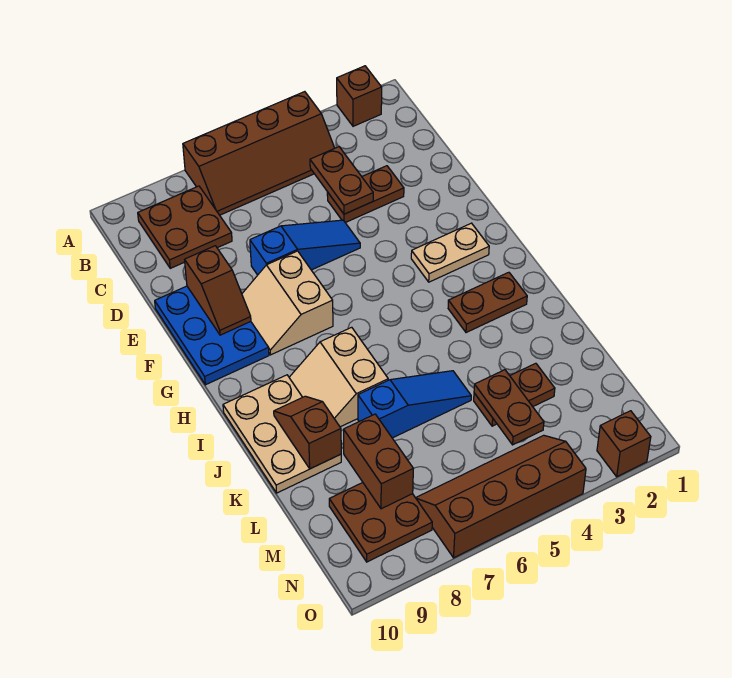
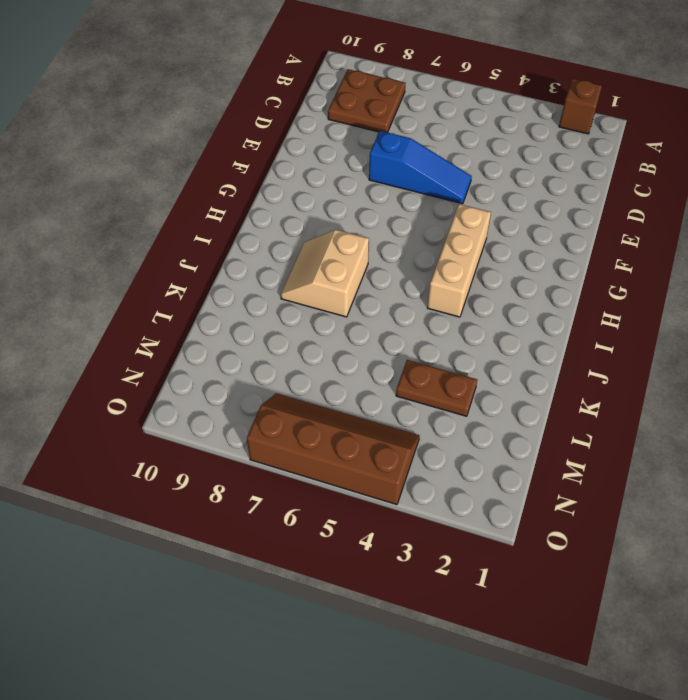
tan 1x3 brick [427,204,491,317] -> none
none -> brown 2x4 slope [183,92,335,215]
none -> brown 1x2 plate [327,166,404,223]
none -> blue 2x3 plate [155,286,269,385]

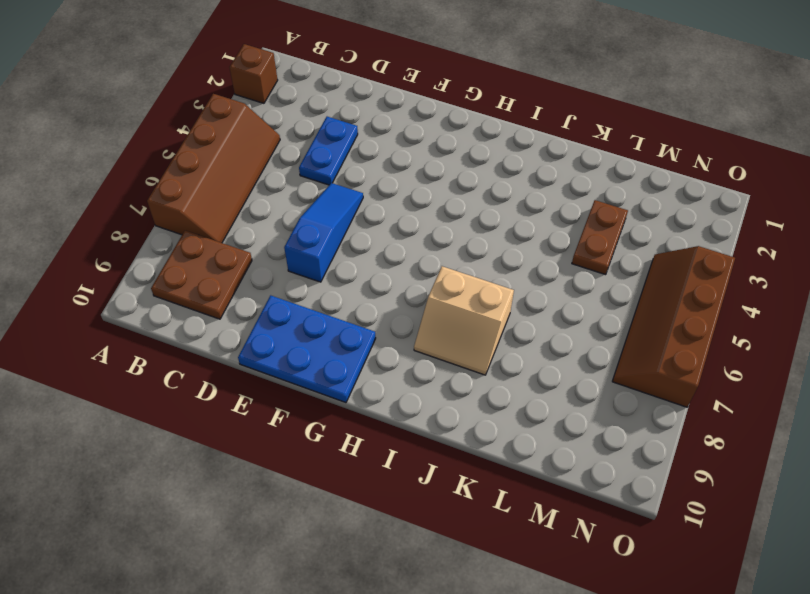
blue 1x2 plate [299,117,358,185] -> brown 1x2 plate [327,166,404,223]
none -> tan 2x2 slope [242,251,333,355]
none -> tan 1x2 plate [411,223,489,282]
none -> brown 1x2 plate [448,272,527,333]

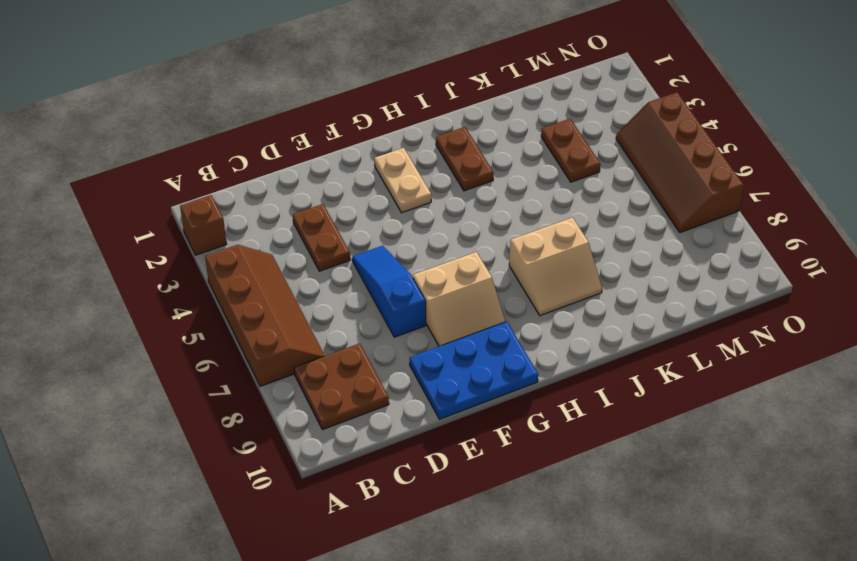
none -> tan 2x3 plate [223,375,341,493]
none -> blue 1x3 slope [358,371,471,438]
none -> brown 2x2 plate [329,483,432,562]

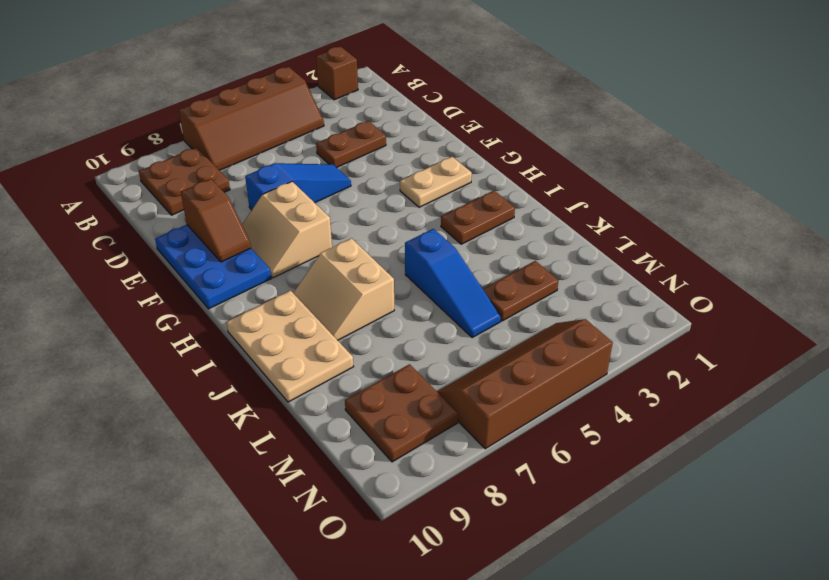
blue 1x3 slope [405,229,501,338] -> blue 1x3 slope turned to [358,371,471,438]
none -> brown 1x1 brick [597,411,651,477]
none -> brown 1x2 plate [310,147,373,214]
none -> brown 1x2 slope [274,396,341,469]

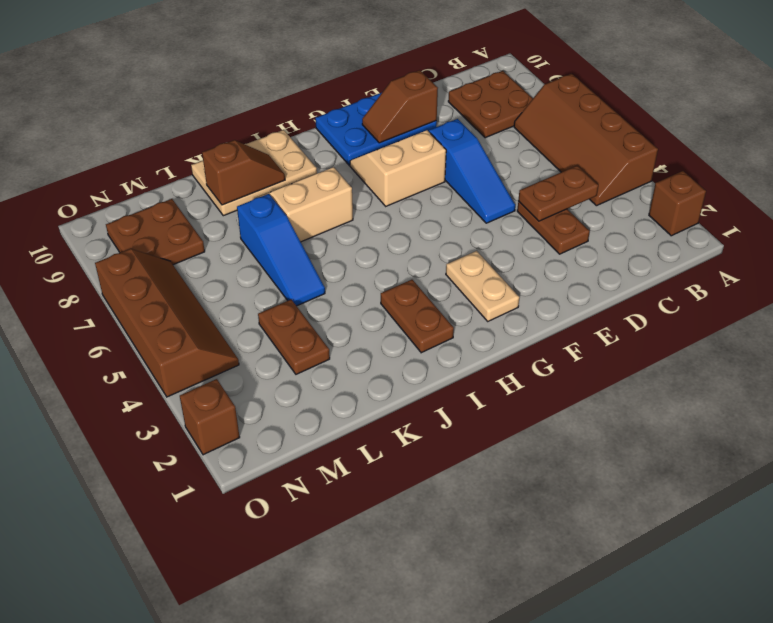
none -> brown 1x2 plate [474,370,544,445]
none -> brown 1x2 brick [344,414,413,509]

